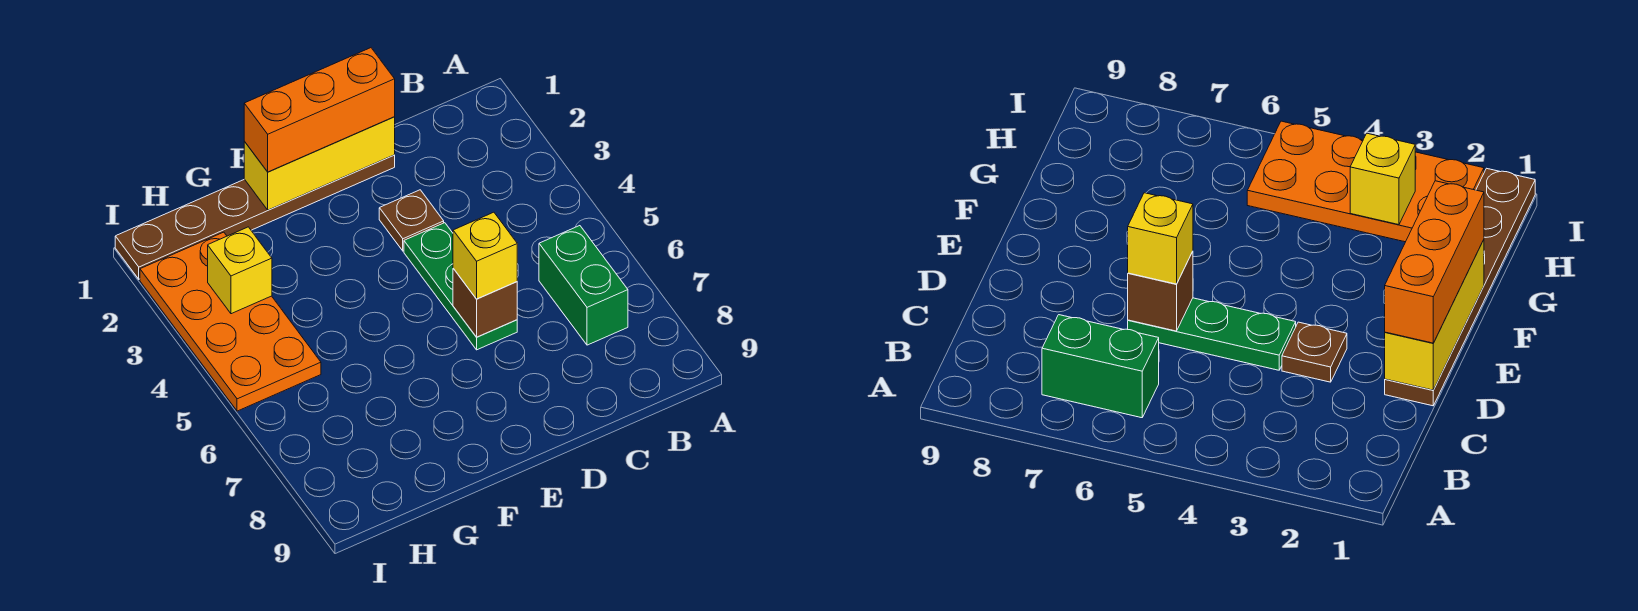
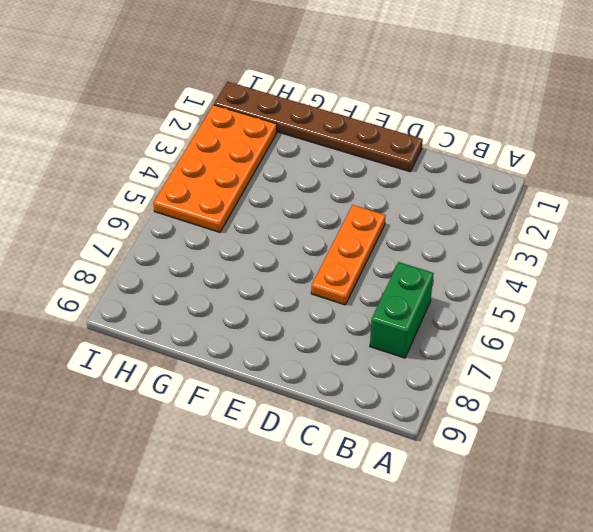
orange 1x3 plate [311,205,386,305] -> green 1x3 plate [404,223,517,350]
none -> brown 1x1 plate [379,190,444,251]
none -> yellow 1x3 brick [244,117,395,210]

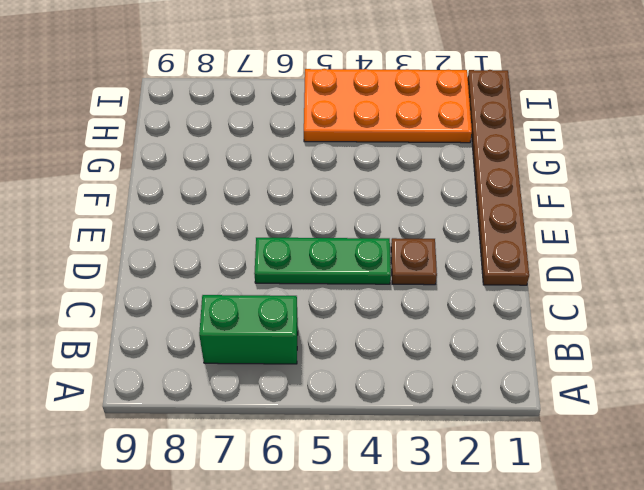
none -> yellow 1x3 brick [244,117,395,210]
none -> brown 1x1 brick [453,269,517,337]

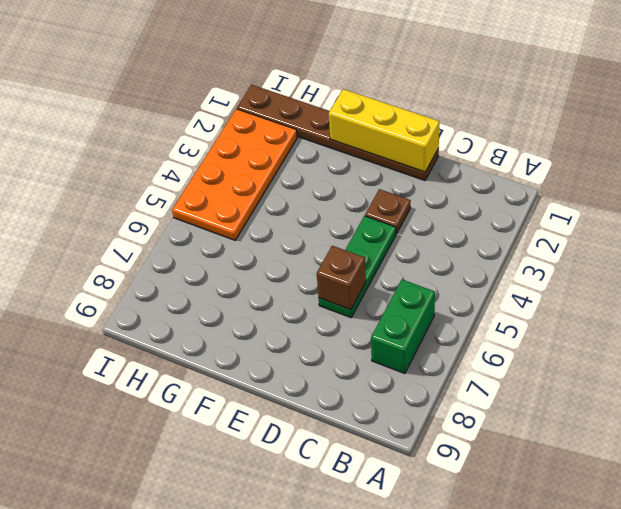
none -> yellow 1x1 brick [208,227,272,314]
none -> orange 1x3 brick [244,48,395,172]

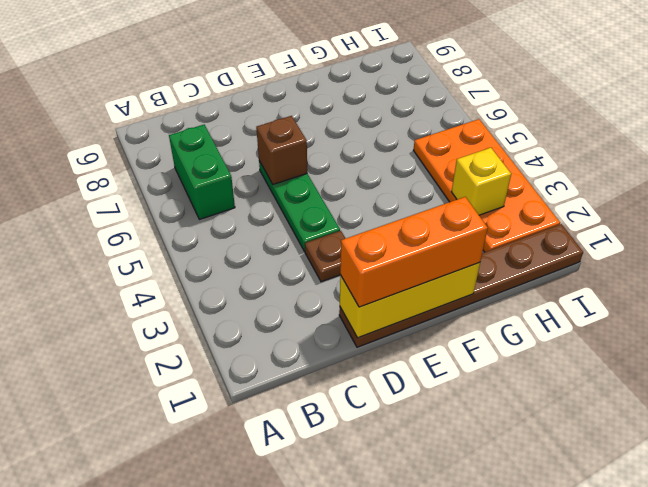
none -> yellow 1x1 brick [453,212,517,299]

